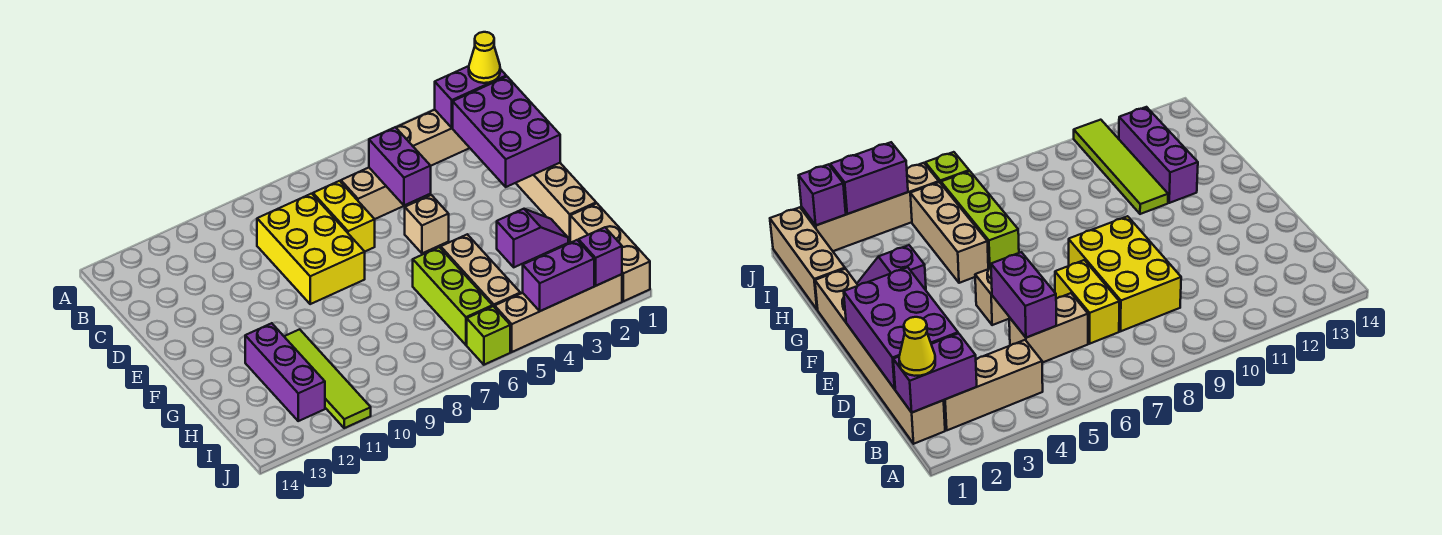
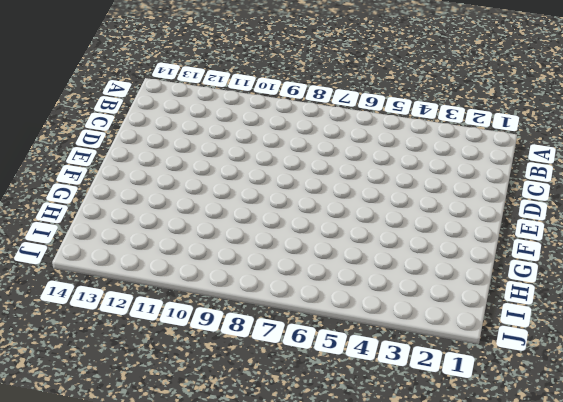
none -> tan 1x6 brick [516,163,596,242]
none -> tan 1x3 brick [396,110,469,166]
none -> tan 1x2 brick [341,168,404,219]

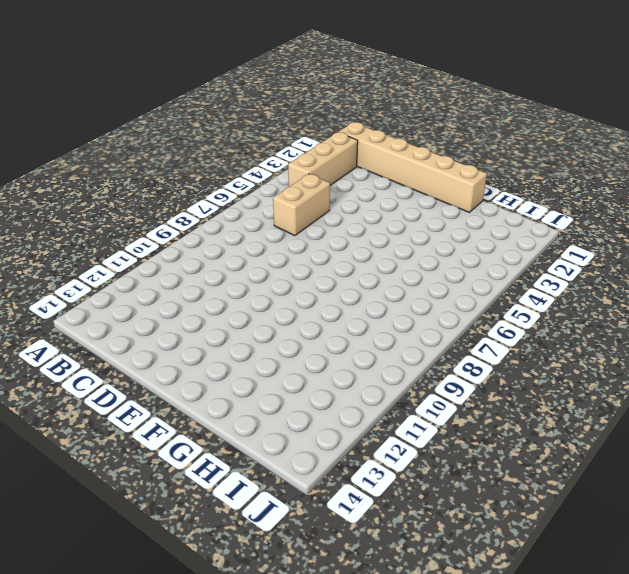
none -> yellow 1x2 brick [313,181,375,251]
none -> yellow 2x3 brick [257,194,365,304]
none -> tan 1x1 brick [405,195,449,253]

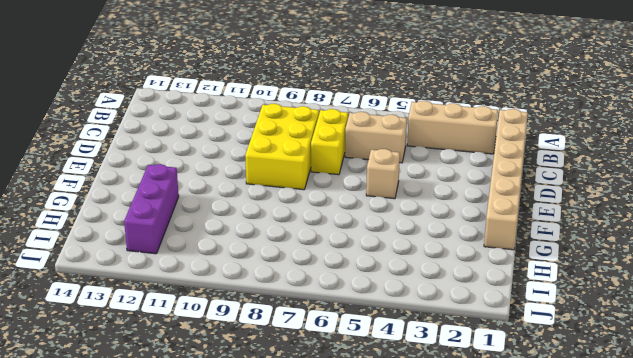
none -> purple 1x2 slope [497,209,568,267]
none -> tan 1x3 brick [441,234,520,307]
none -> lime 1x3 brick [413,247,492,345]

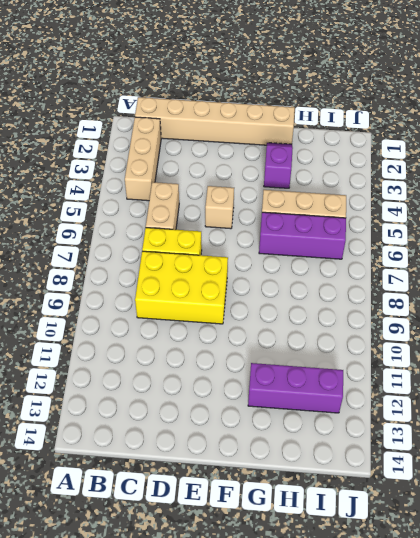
purple 1x3 brick [259,212,346,259] -> lime 1x3 brick [413,247,492,345]
none -> lime 1x4 tile [284,329,371,428]
none -> tan 1x3 brick [570,203,650,301]
none -> tan 1x4 brick [495,274,622,352]

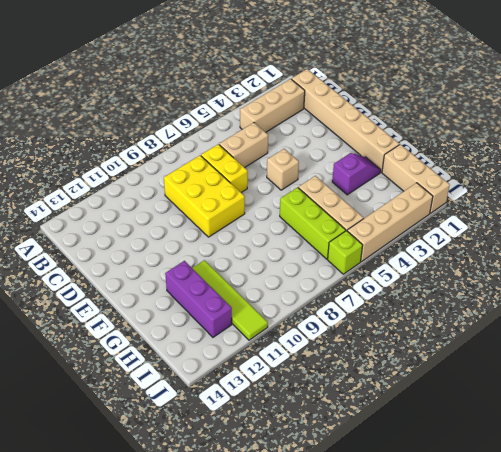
none -> purple 1x2 brick [435,66,506,128]
none -> purple 2x3 brick [453,77,560,187]
none -> purple 1x2 brick [369,127,431,206]

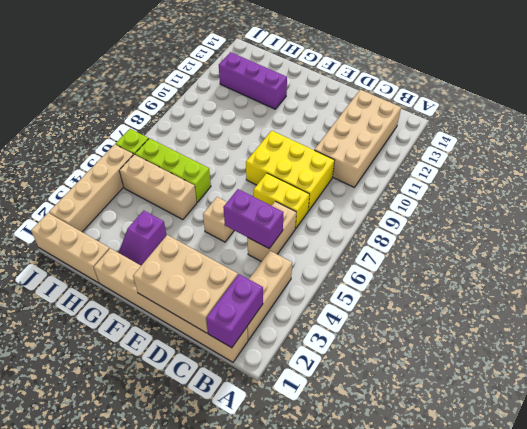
tan 2x4 brick [315,90,401,187] -> none
tan 2x3 brick [133,235,238,333] -> purple 2x3 brick [453,77,560,187]
none -> lime 1x4 tile [284,329,371,428]
none -> purple 1x1 brick [578,227,622,286]
none -> purple 1x2 brick [523,240,594,311]

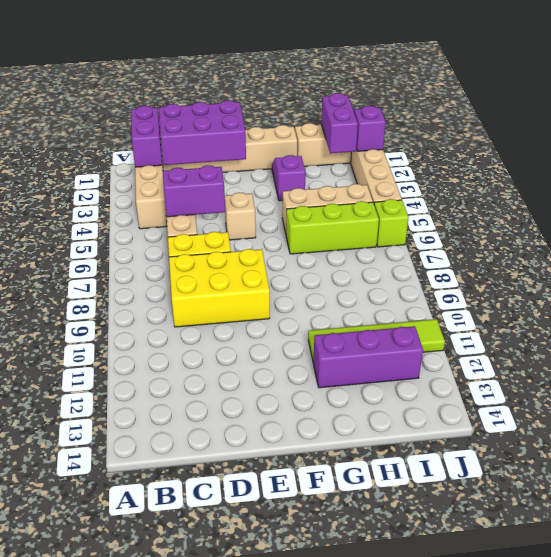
purple 1x2 brick [321,93,358,153] -> purple 1x2 brick moved to [523,240,594,311]
none -> yellow 1x1 cone [469,32,500,83]

